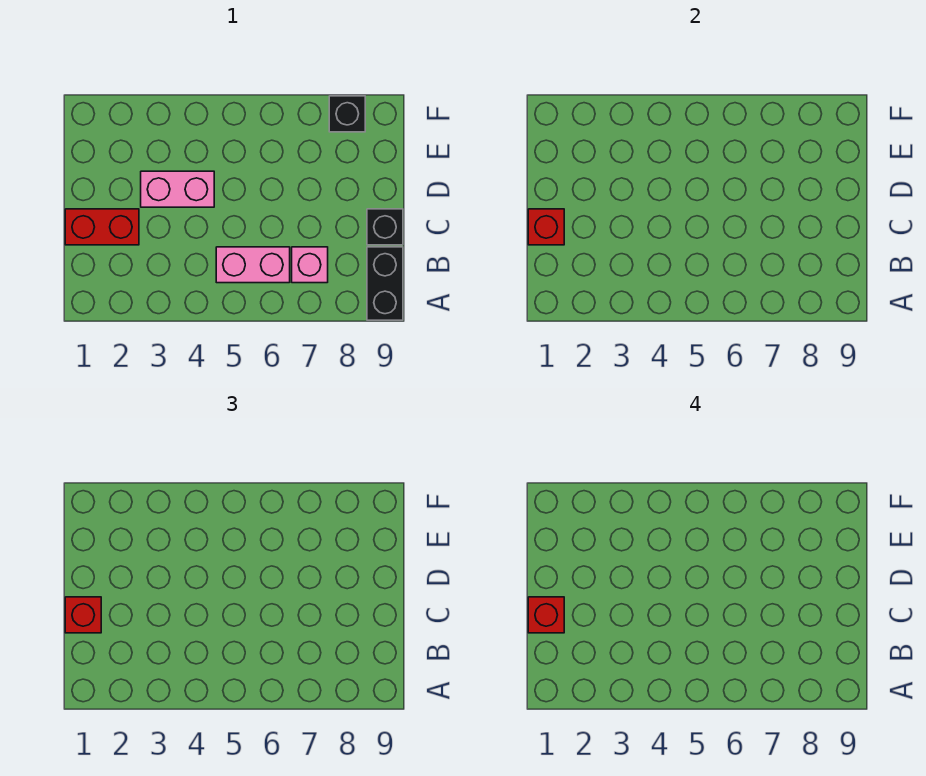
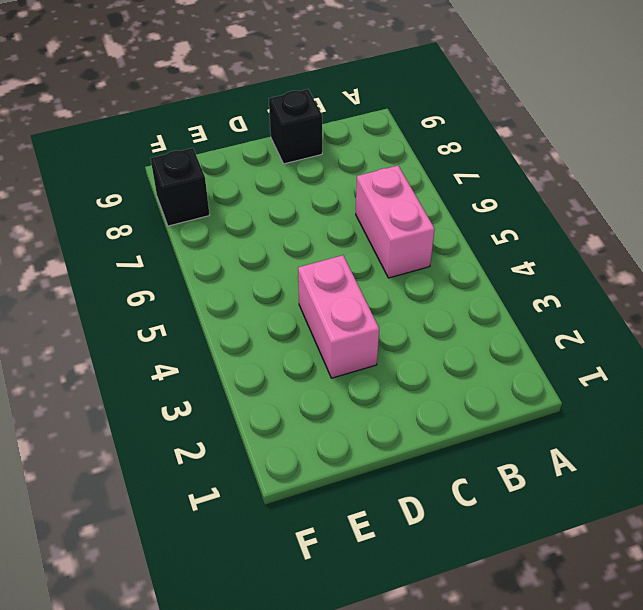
none -> black 1x2 brick [367,247,403,320]
none -> pink 1x1 brick [292,247,328,283]

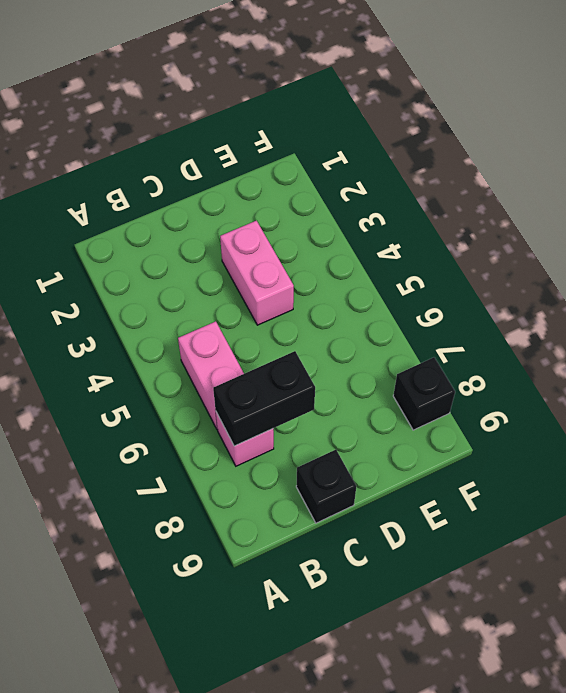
black 1x2 brick [213,351,315,446] -> black 1x2 brick moved to [367,247,403,320]
none -> red 1x2 brick [65,209,139,245]
none -> red 1x1 brick [528,209,564,245]

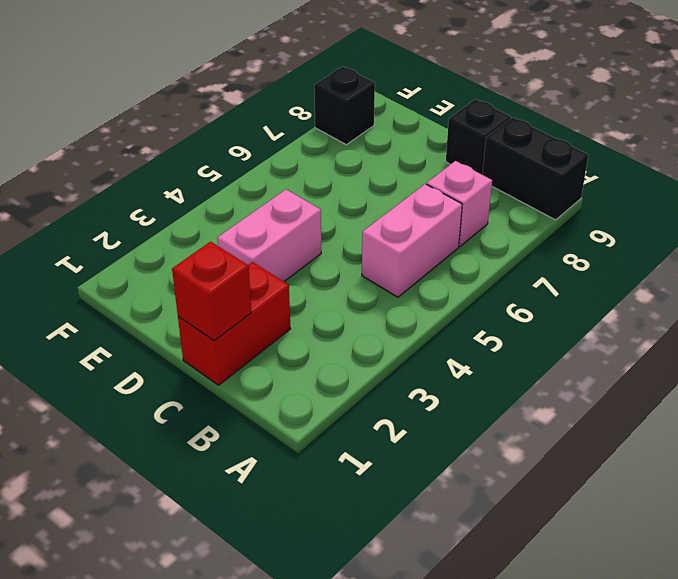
none -> red 1x1 brick [65,597,101,633]
none -> red 1x1 brick [528,597,564,633]

